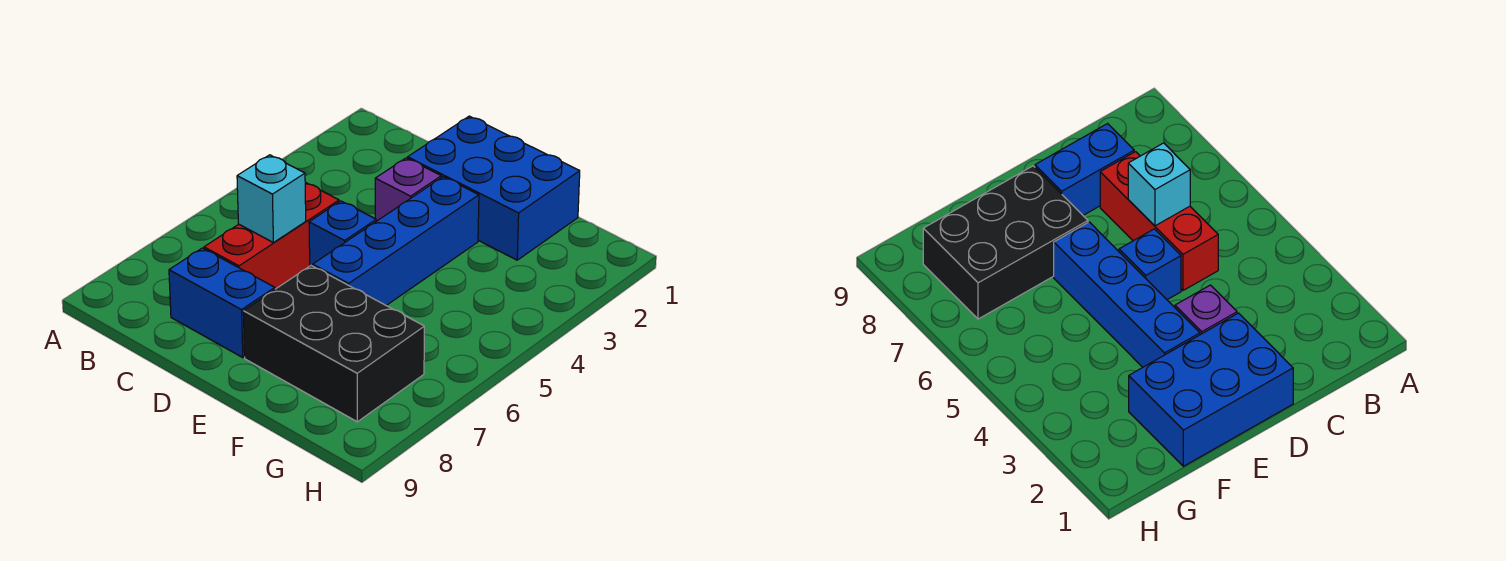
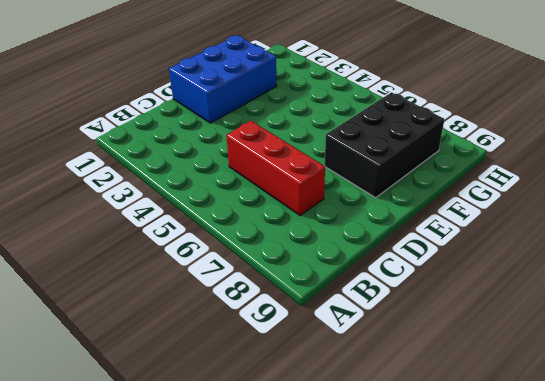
none -> blue 1x2 brick [169,248,275,358]
none -> purple 1x1 brick [375,158,441,221]

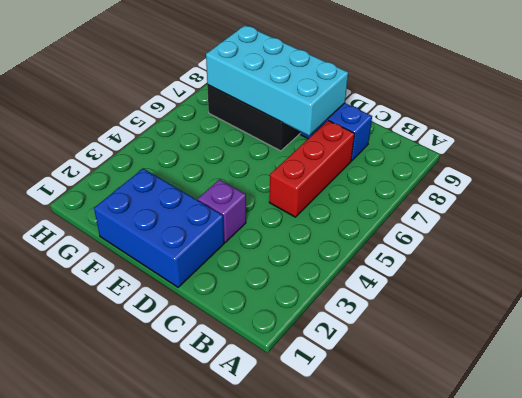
cyan 2x4 brick [206,25,348,136] -> none
none -> blue 1x1 brick [309,201,376,266]
none -> blue 1x4 brick [313,177,479,306]

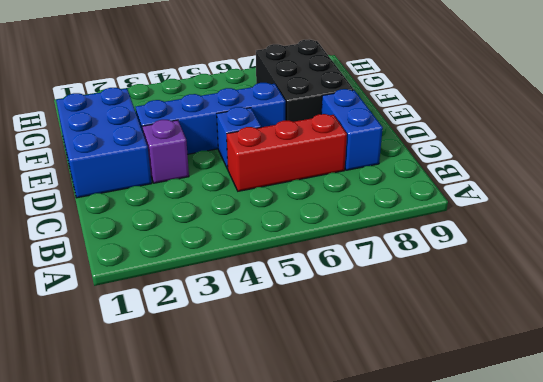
none -> cyan 1x1 brick [237,155,306,243]

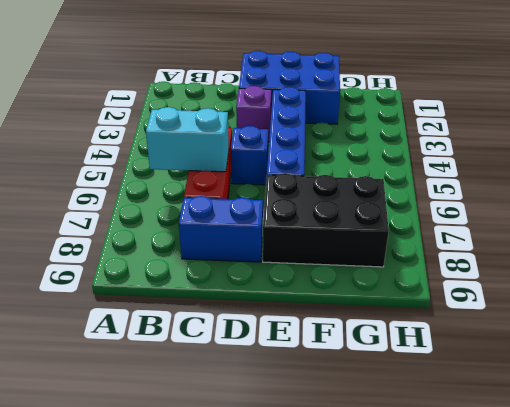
cyan 1x2 brick [146,107,229,172] -> cyan 1x1 brick [237,155,306,243]

